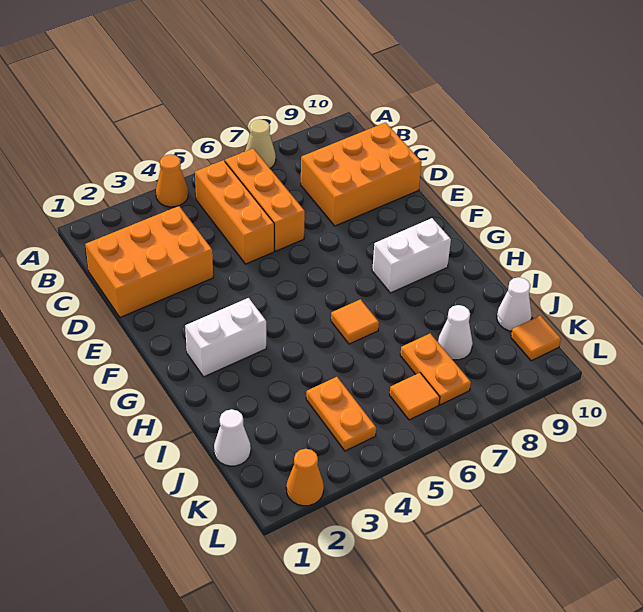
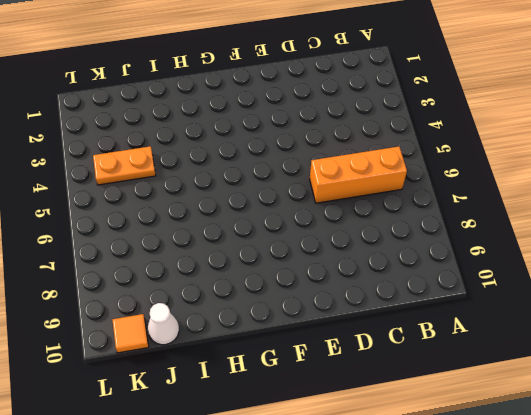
none -> orange 1x1 cone [156,154,188,207]
none -> tan 1x1 cone [245,119,276,168]
none -> orange 1x3 brick [195,160,274,264]

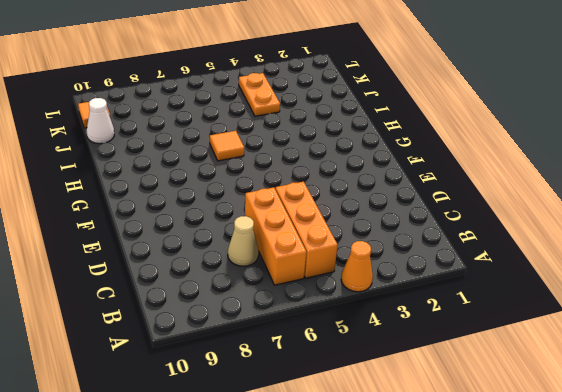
tan 1x1 cone [228,216,259,266] -> tan 1x1 cone moved to [245,119,276,168]
none -> orange 2x3 brick [85,206,213,317]
none -> orange 2x3 brick [301,123,422,226]
none -> white 1x2 brick [185,298,266,377]

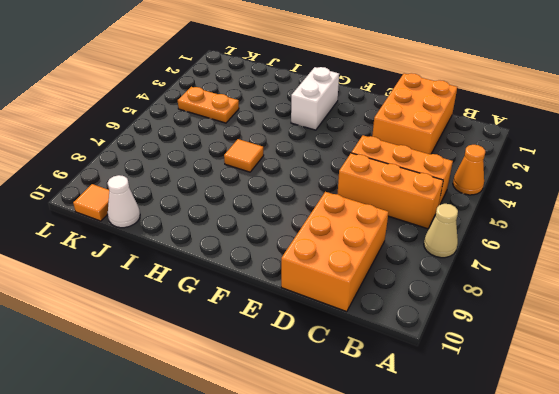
none -> white 1x2 brick [372,218,451,293]
none -> white 1x1 cone [214,409,251,466]
none -> orange 1x2 plate [400,334,471,405]

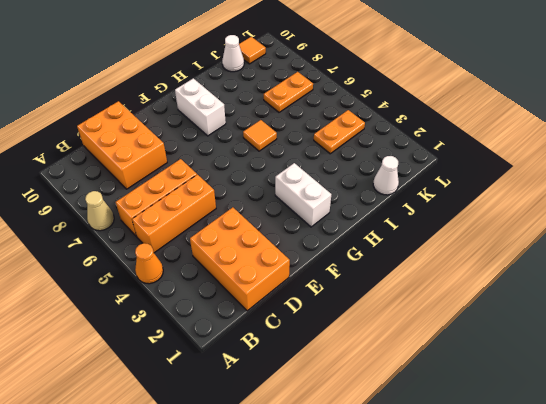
none -> white 1x1 cone [438,305,473,360]
none -> orange 1x1 tile [389,373,440,420]
none -> orange 1x1 cone [286,449,324,506]

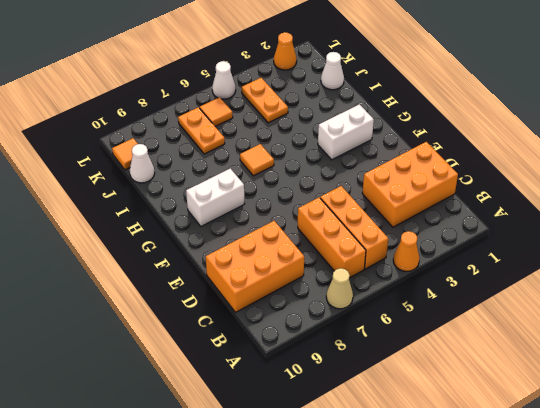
white 1x1 cone [212,61,236,99] -> white 1x1 cone moved to [438,305,473,360]

